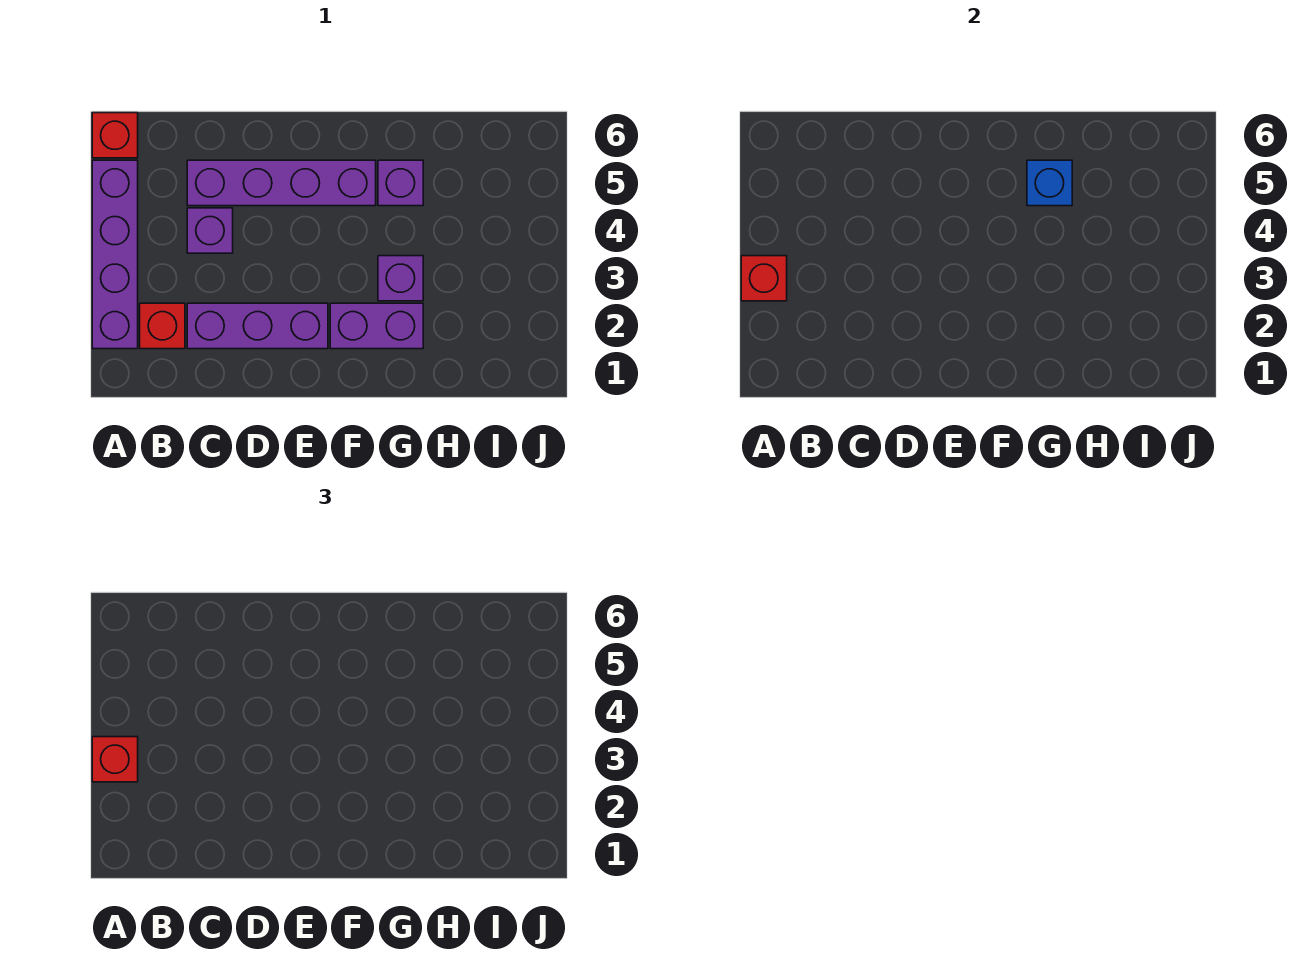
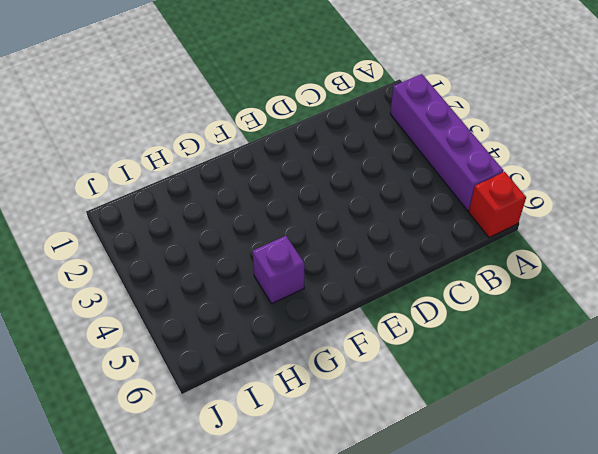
none -> red 1x1 brick [140,303,185,349]
none -> purple 1x3 brick [187,303,328,349]
none -> purple 1x1 brick [187,208,233,253]

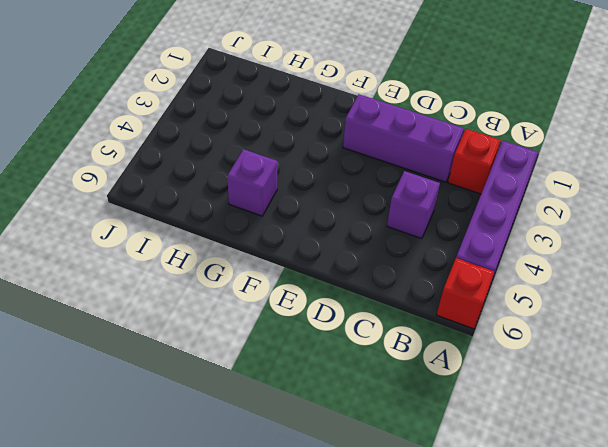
none -> purple 1x4 brick [187,160,376,206]
none -> purple 1x2 brick [330,303,423,349]
none -> purple 1x1 brick [378,256,423,301]

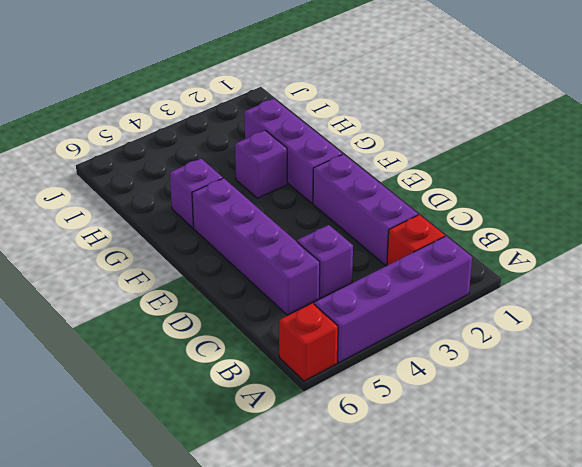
purple 1x3 brick [244,99,342,203] -> purple 1x2 brick [330,303,423,349]
none -> red 1x1 brick [741,256,787,301]
none -> blue 1x1 brick [1027,160,1072,206]
none -> red 1x1 brick [92,737,138,782]

